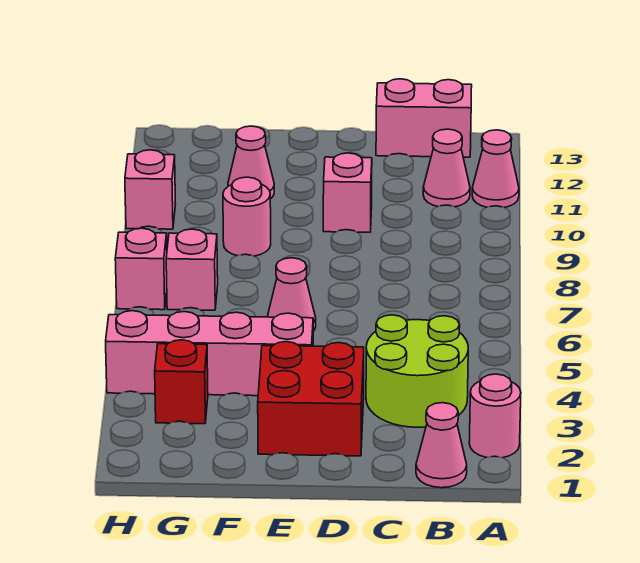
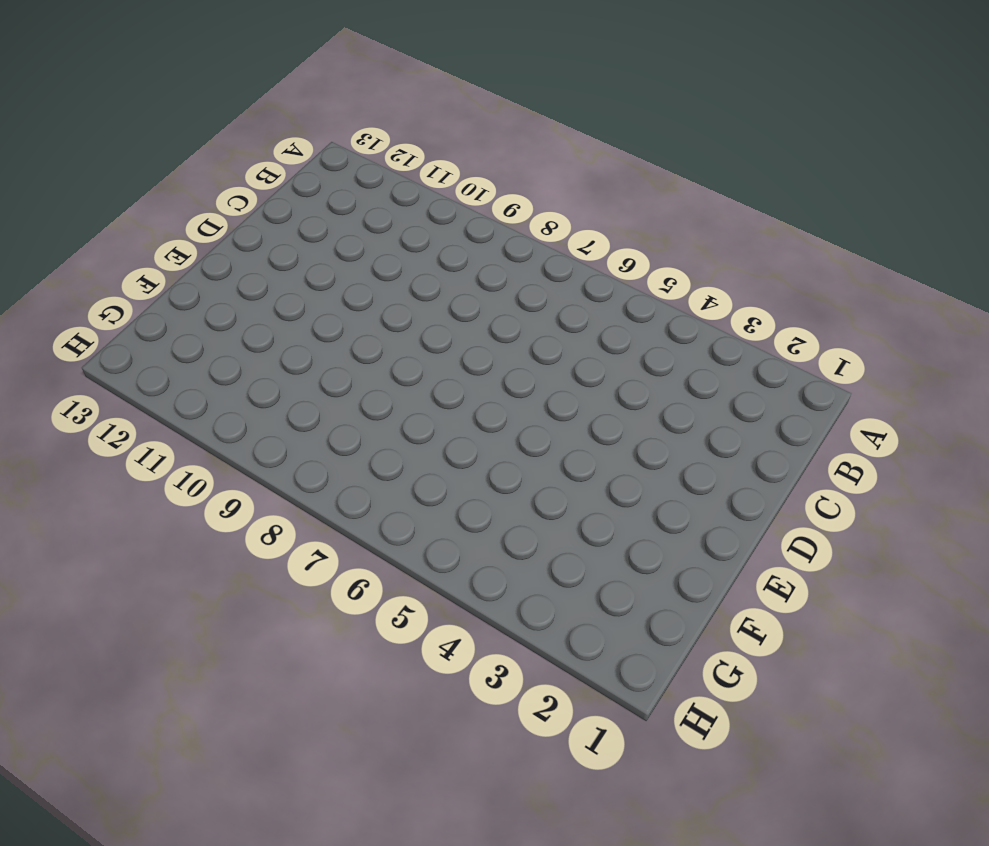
none -> pink 1x1 round brick [469,374,521,458]
none -> pink 1x1 cone [472,130,519,208]
none -> pink 1x1 cone [416,403,467,488]

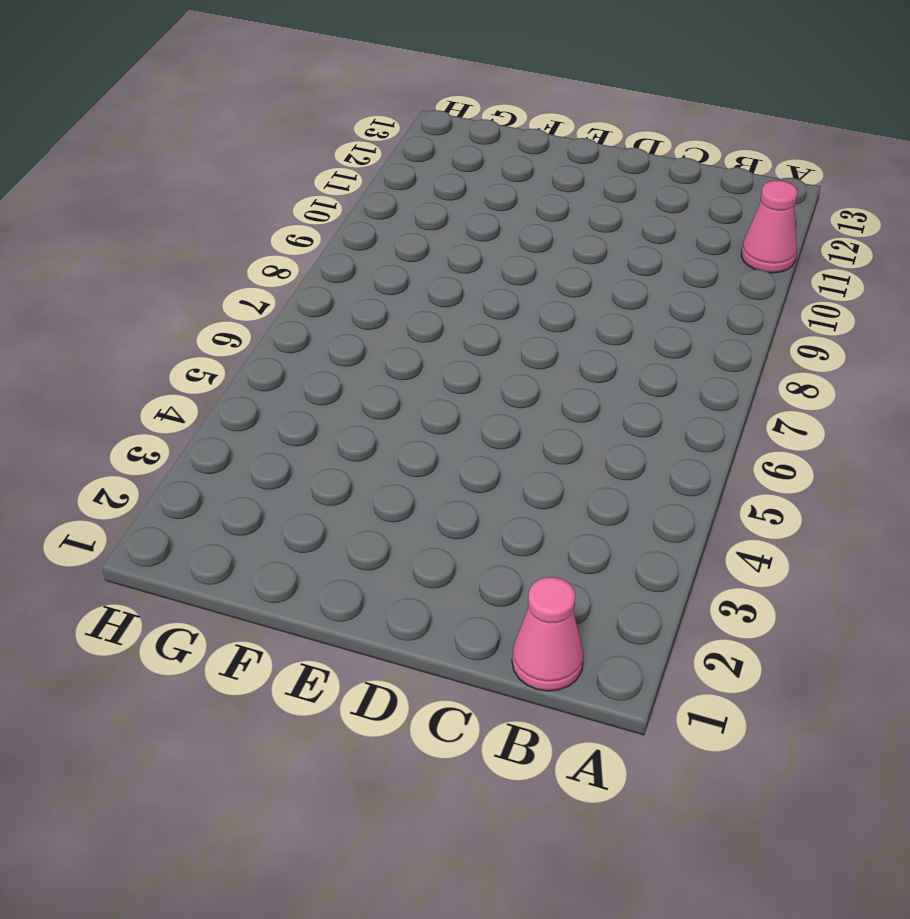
none -> pink 1x1 round brick [469,374,521,458]
none -> lime 2x2 round brick [366,315,468,427]
none -> pink 1x1 cone [423,129,470,207]

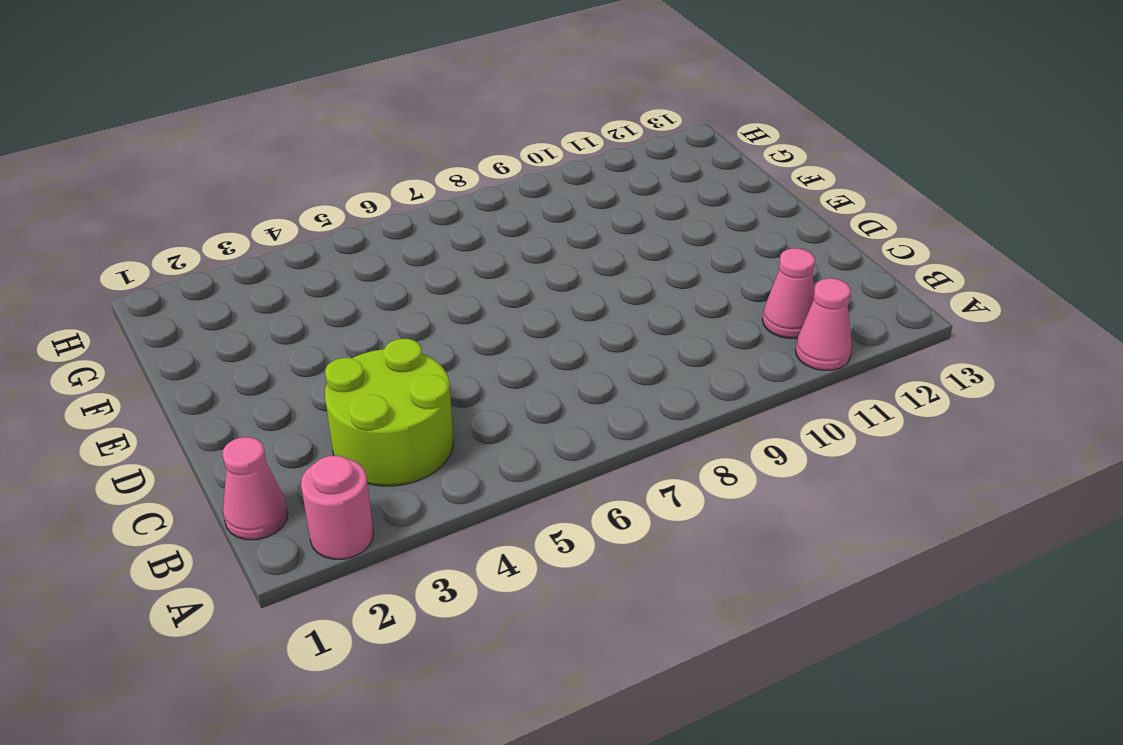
none -> pink 1x2 brick [376,79,472,157]
none -> red 2x2 brick [258,342,364,456]
none -> pink 1x1 brick [323,153,372,232]

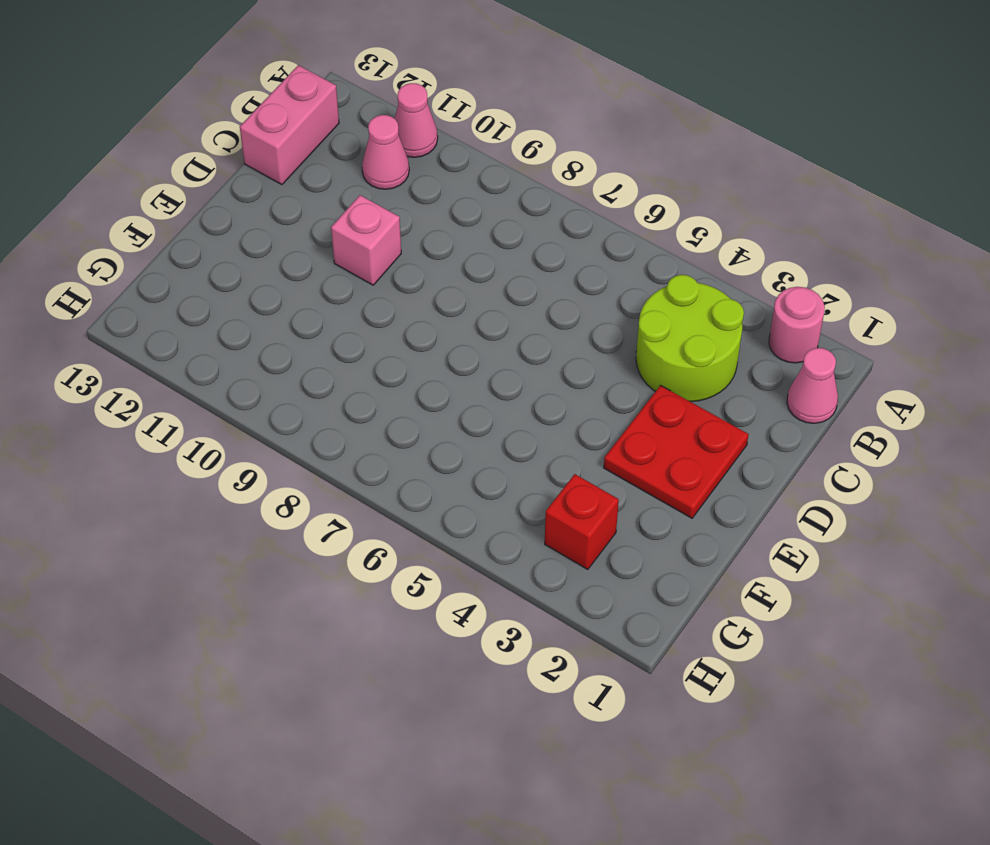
red 2x2 plate [604,385,749,518] -> red 2x2 brick [258,342,364,456]
none -> pink 1x4 brick [106,311,313,396]
none -> pink 1x1 cone [267,258,316,331]
none -> pink 1x1 round brick [223,177,271,256]

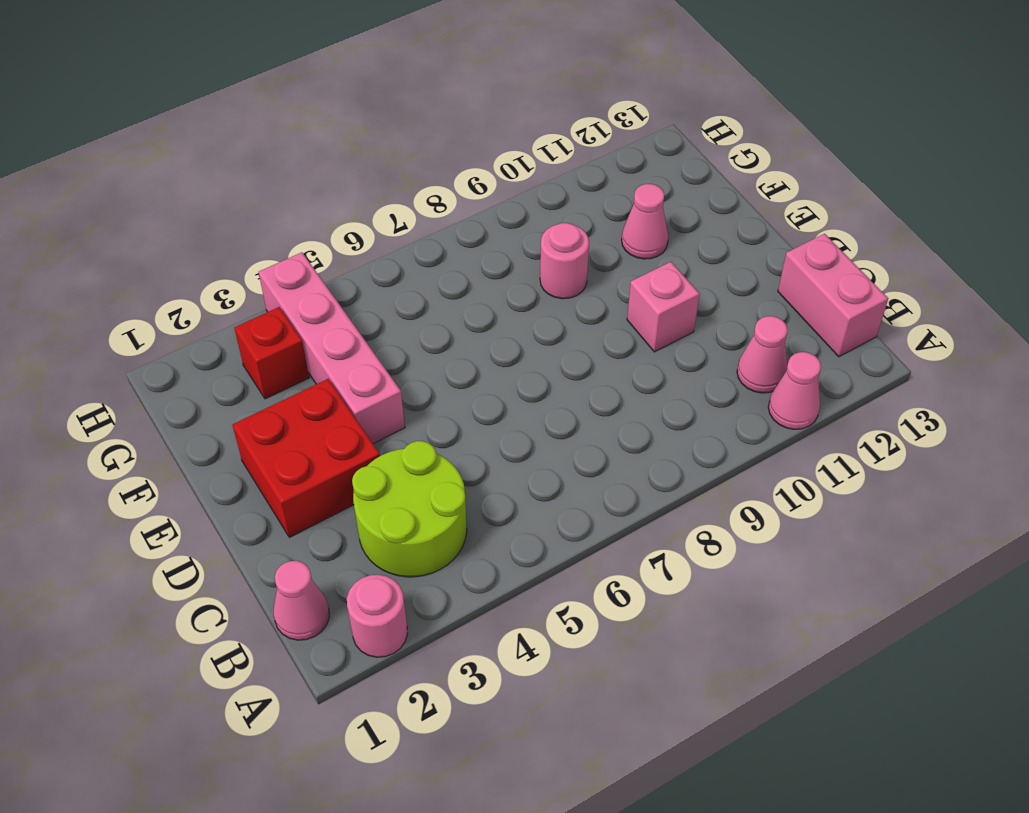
none -> pink 1x1 cone [267,258,316,331]
none -> pink 1x1 brick [166,229,218,310]
none -> pink 1x1 brick [115,228,167,310]

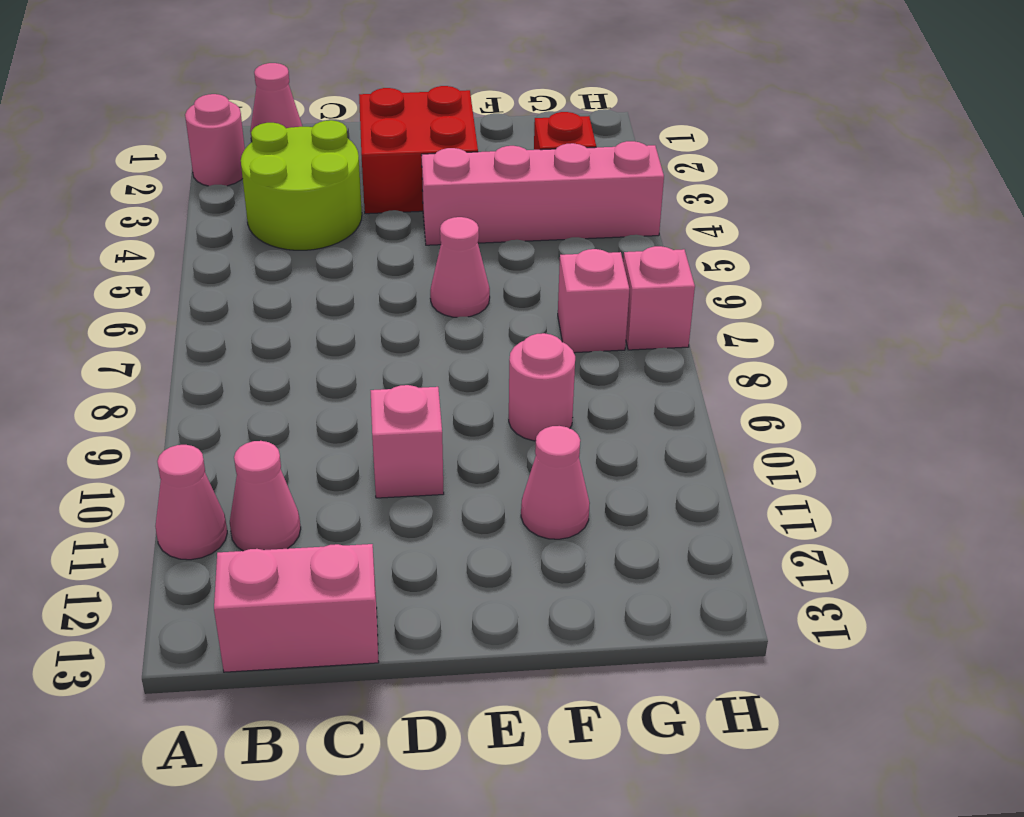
none -> pink 1x1 brick [125,150,176,229]

